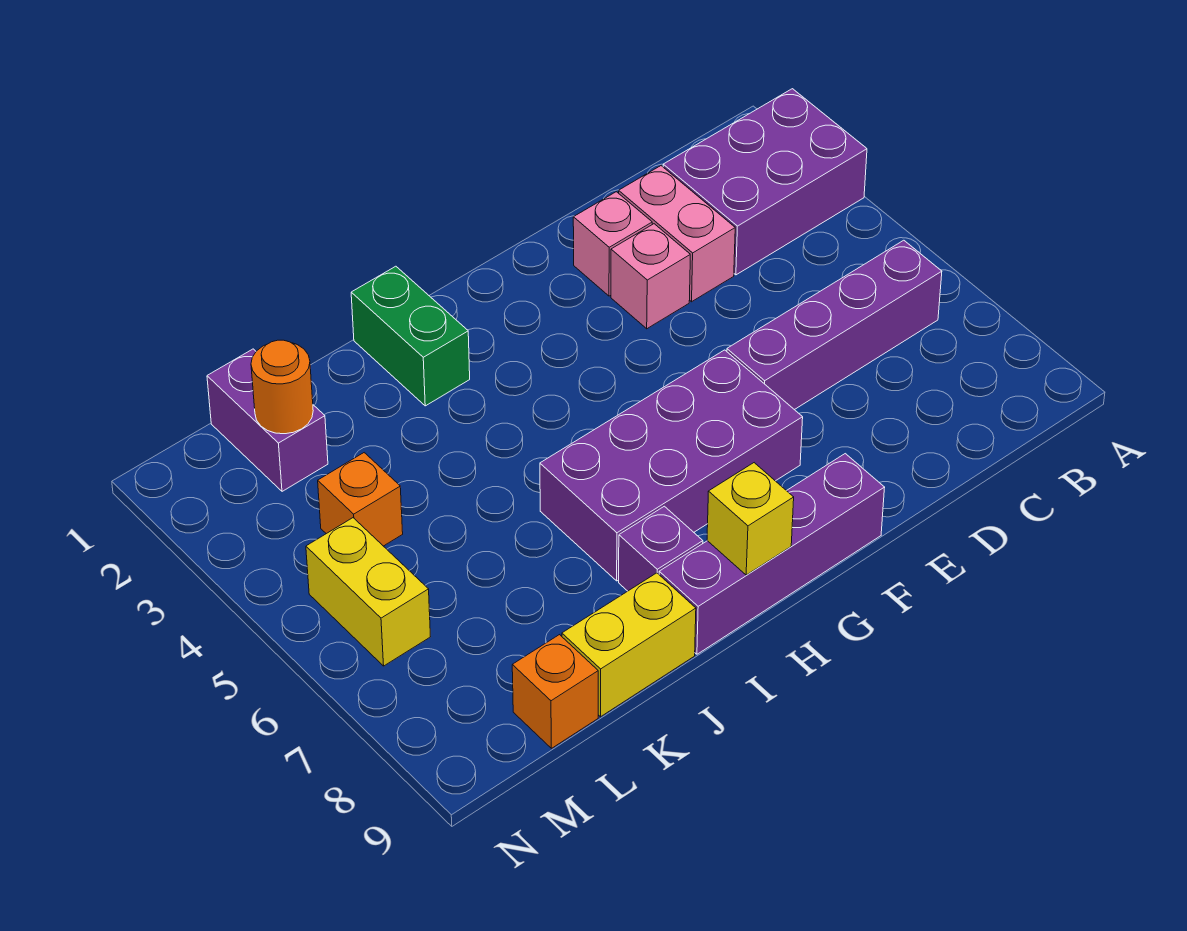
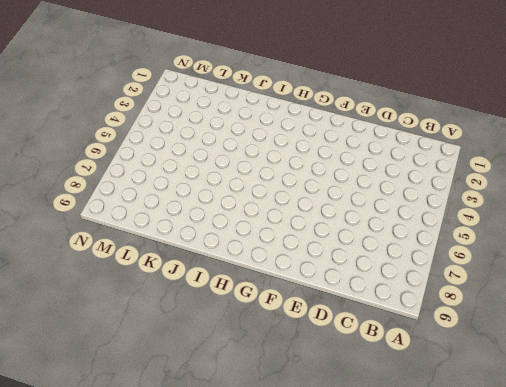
none -> purple 2x3 brick [663,89,867,275]
none -> purple 1x4 brick [727,240,942,410]
none -> pink 1x2 brick [619,166,735,302]

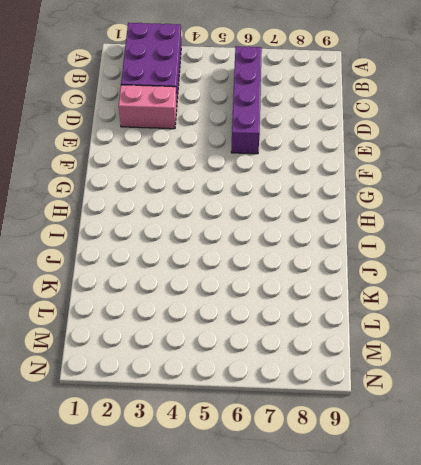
none -> pink 1x1 brick [573,192,652,296]
none -> pink 1x1 brick [611,224,690,329]
none -> purple 2x4 brick [540,350,803,581]

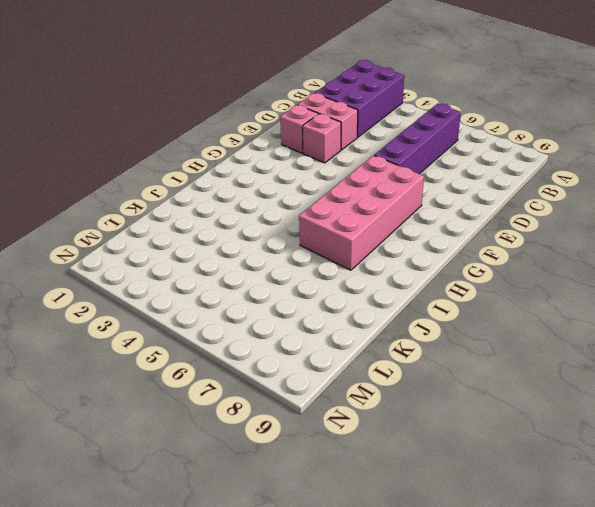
pink 2x4 brick [299,156,424,270] -> purple 2x4 brick [540,350,803,581]
none -> purple 1x4 brick [659,454,885,654]
none -> green 1x2 brick [351,266,470,406]
none -> purple 1x1 brick [619,506,703,591]

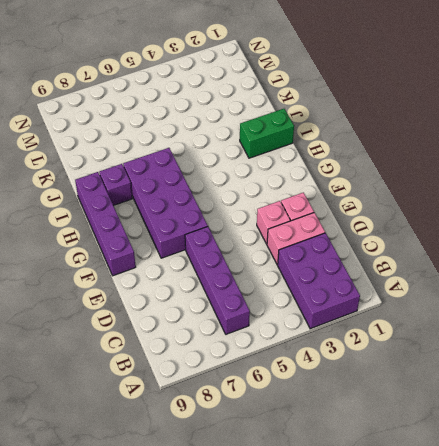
none -> yellow 1x2 brick [562,573,696,717]
none -> purple 1x2 brick [207,349,328,491]
none -> orange 1x1 brick [318,453,403,546]

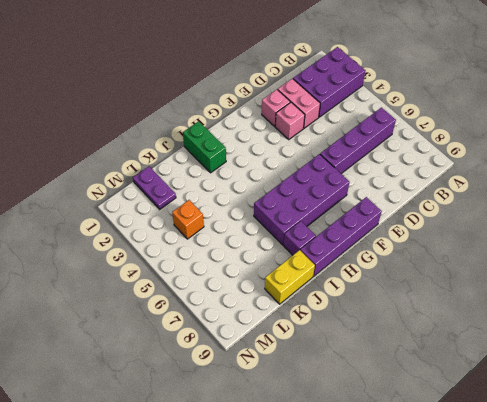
purple 1x2 plate [133,166,176,209] -> purple 1x2 brick [207,349,328,491]
none -> orange 1x1 brick [512,635,598,748]
none -> yellow 1x2 brick [306,518,430,666]
none -> yellow 1x1 brick [707,463,794,575]

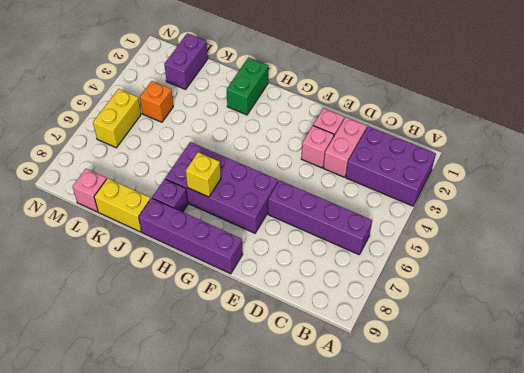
yellow 1x1 brick [186,152,221,197] -> yellow 1x1 brick moved to [707,463,794,575]
pink 1x1 brick [73,169,107,212] -> orange 1x1 brick [512,635,598,748]
none -> orange 1x1 round brick [251,340,313,434]

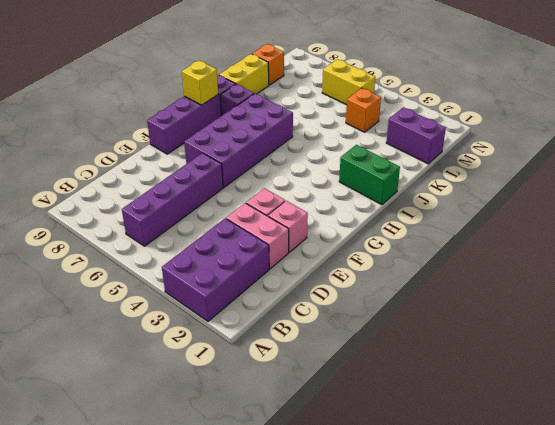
none -> orange 1x1 round brick [251,340,313,434]

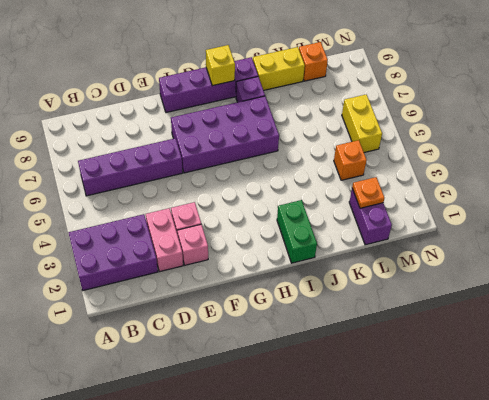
orange 1x1 plate [352,177,384,208] -> orange 1x1 round brick [251,340,313,434]

